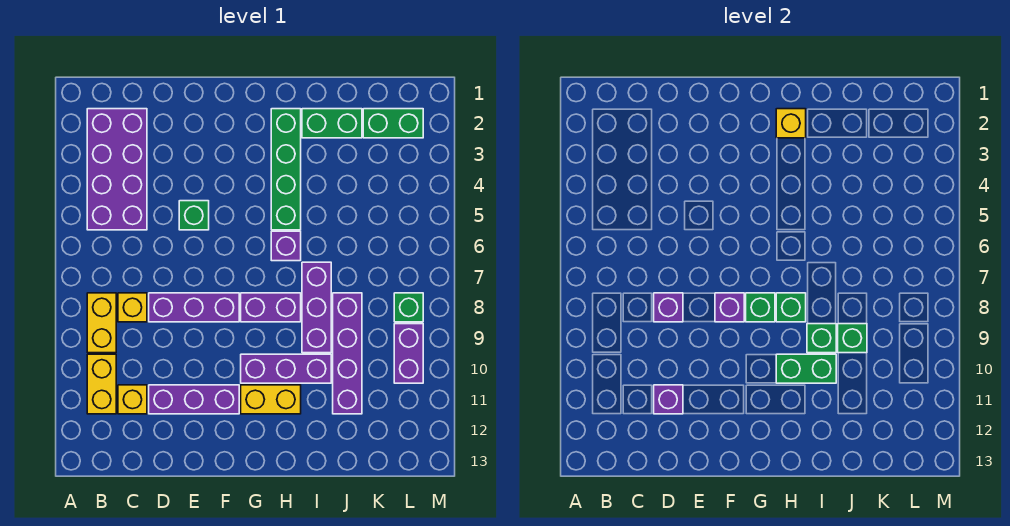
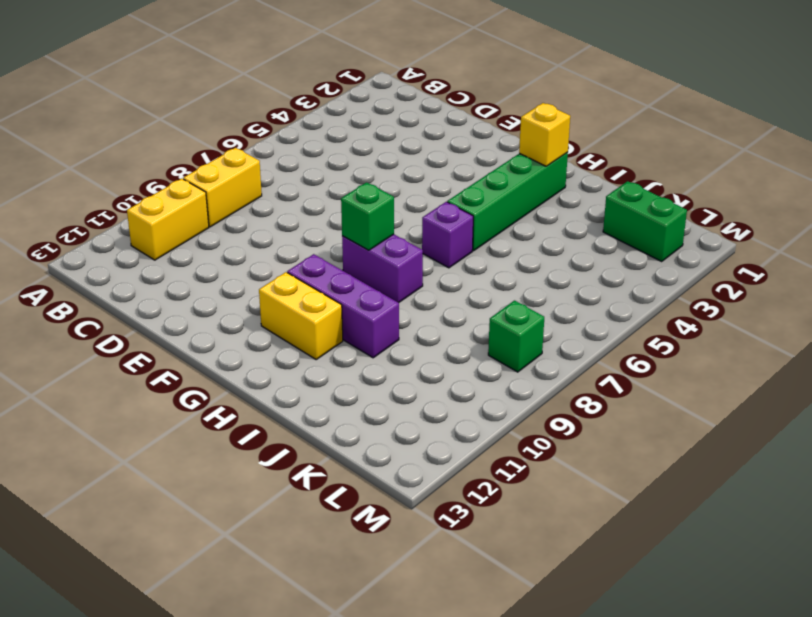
none -> purple 2x4 brick [87,109,147,230]
none -> yellow 1x1 brick [118,293,147,322]
none -> yellow 1x1 brick [118,385,147,414]

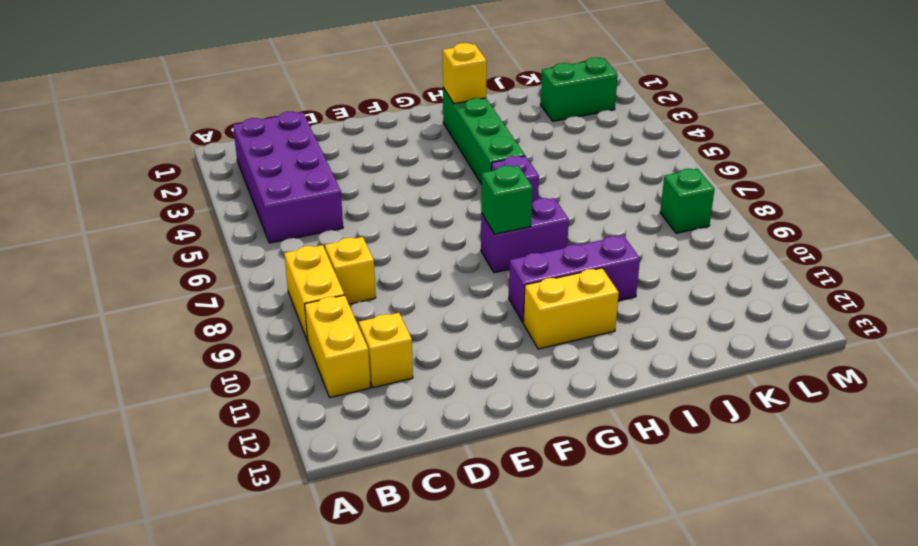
none -> purple 1x3 brick [149,293,239,322]
none -> purple 1x3 brick [149,385,239,414]
none -> green 1x1 brick [179,201,209,230]

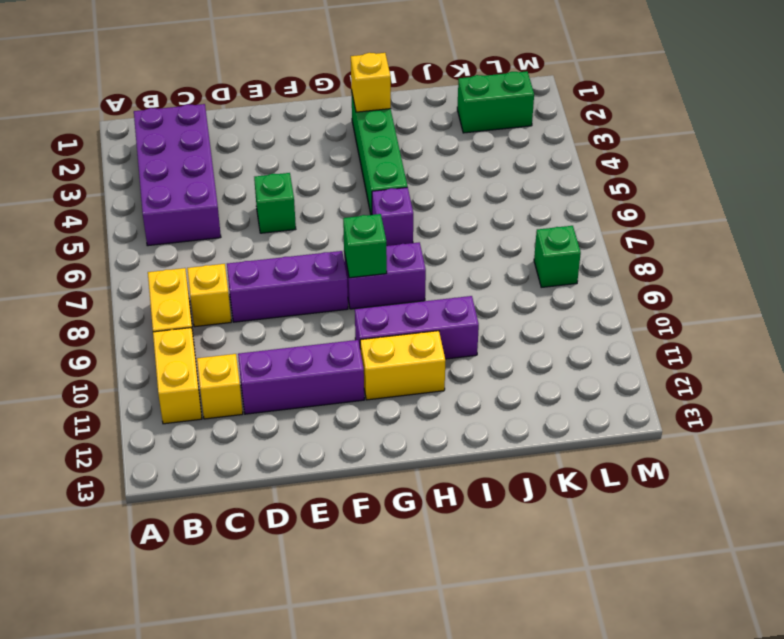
none -> green 1x2 brick [302,109,362,138]
none -> purple 1x3 brick [302,262,331,353]
none -> purple 1x4 brick [333,293,362,414]

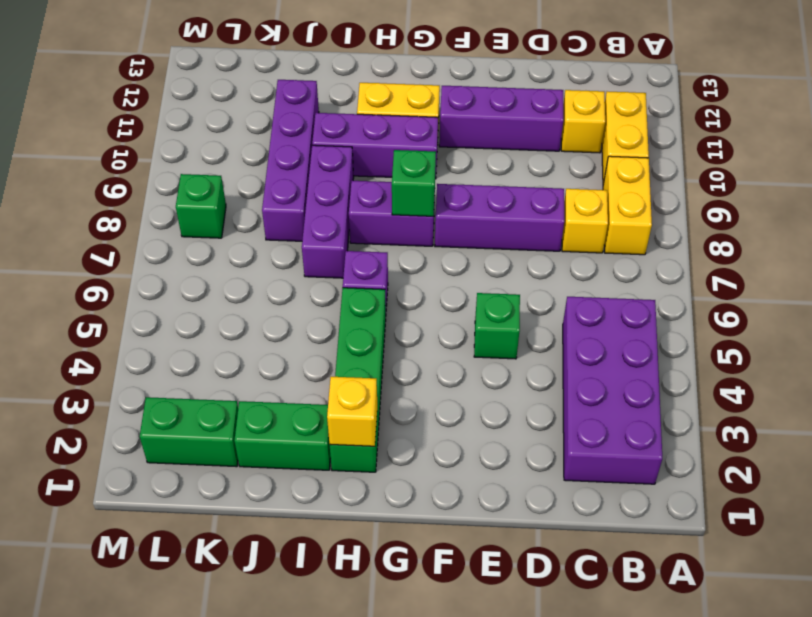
none -> purple 1x2 brick [394,324,423,383]
none -> purple 1x1 brick [654,293,683,322]
none -> purple 1x1 brick [654,385,683,414]

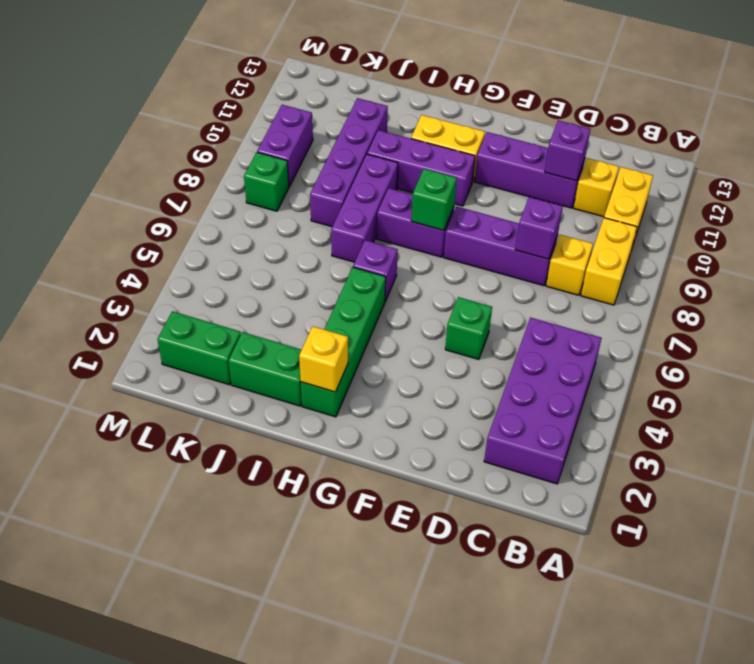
none -> purple 1x1 brick [715,293,744,322]
none -> green 1x1 brick [776,293,806,322]
none -> green 1x2 brick [776,354,836,383]

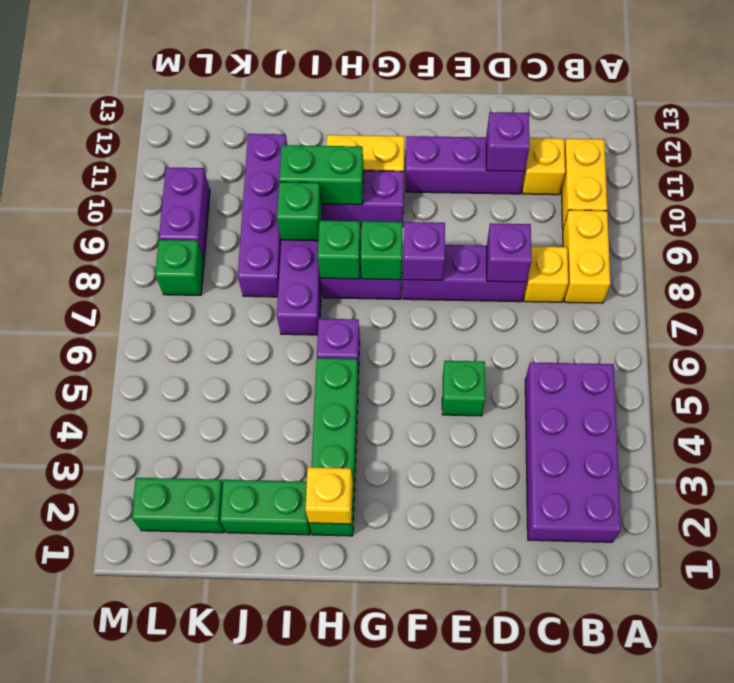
none -> green 1x1 brick [838,324,867,353]

